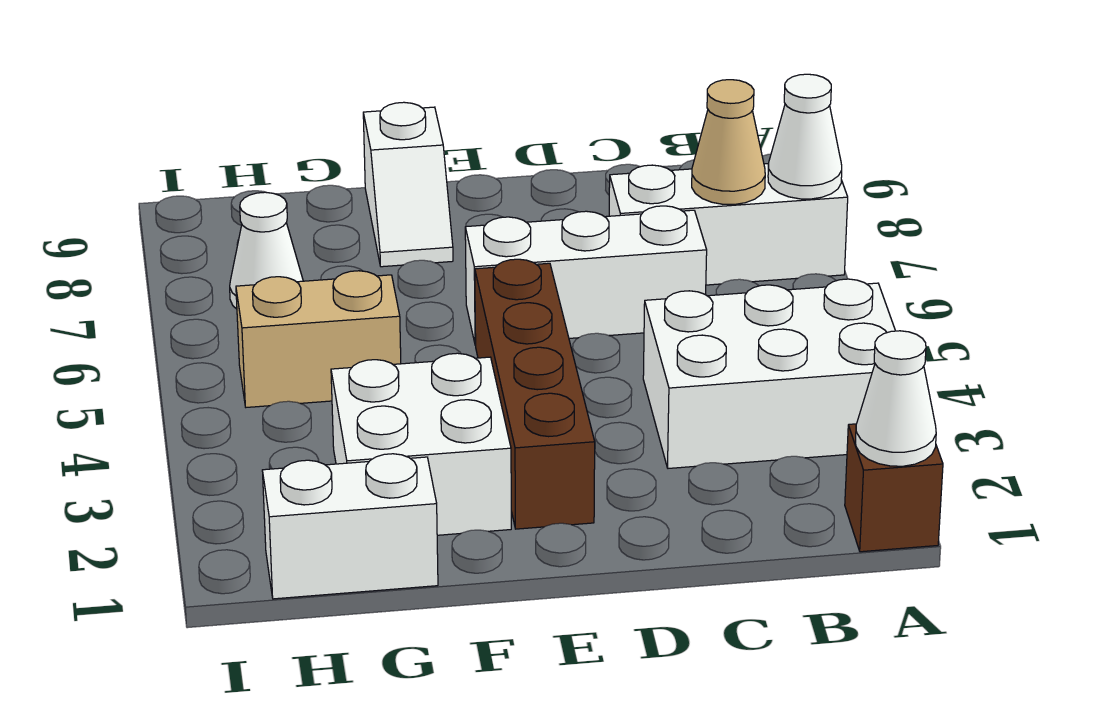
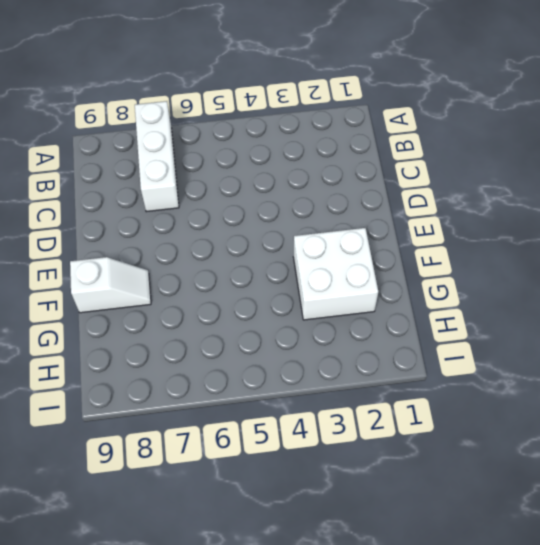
none -> brown 1x1 brick [845,424,943,552]
none -> white 2x3 brick [643,279,895,468]
none -> white 1x3 brick [465,206,707,345]

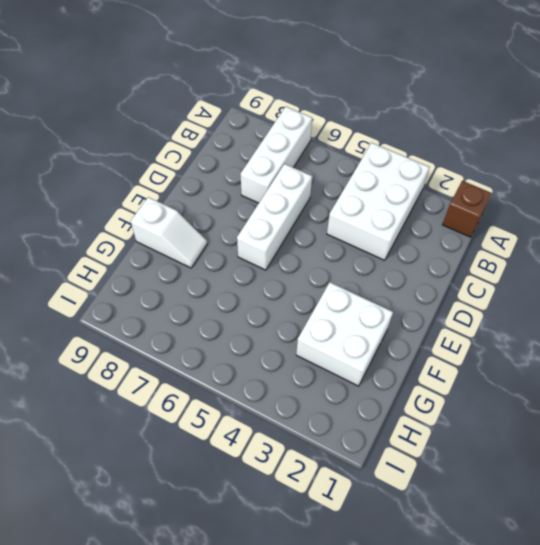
none -> brown 1x4 brick [475,259,595,529]
none -> white 1x2 brick [262,454,438,599]
none -> tan 1x2 brick [236,271,401,407]

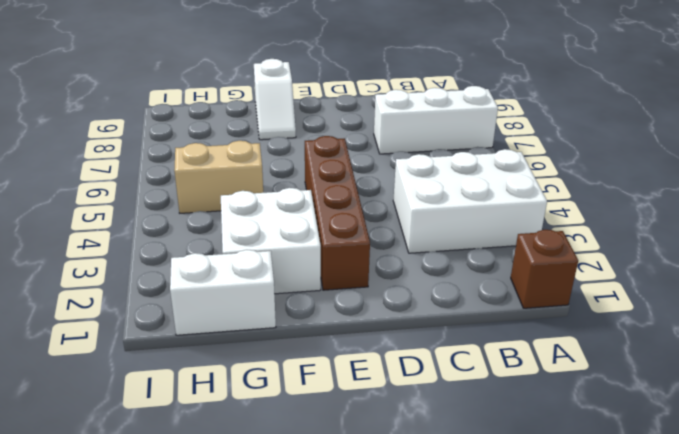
none -> white 1x3 brick [465,206,707,345]
none -> white 1x1 cone [230,192,303,309]
none -> white 1x1 cone [856,331,936,466]

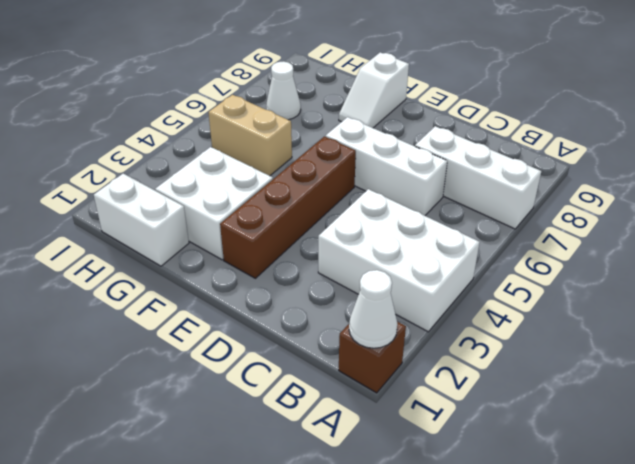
none -> white 1x1 cone [768,74,842,199]
none -> tan 1x1 cone [692,80,765,204]

